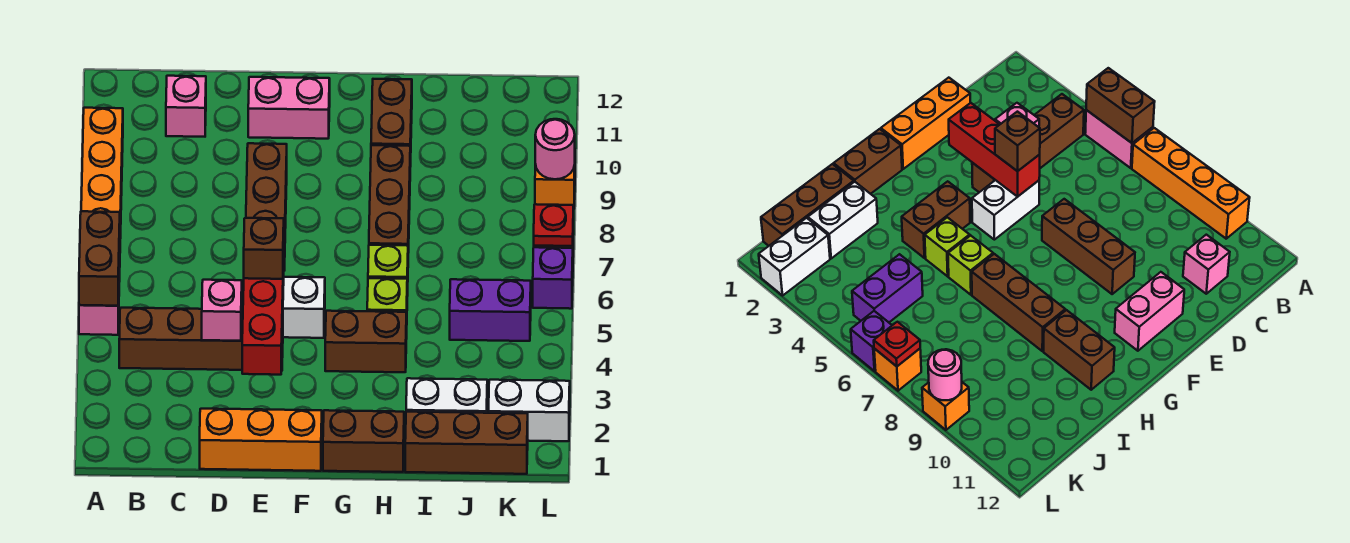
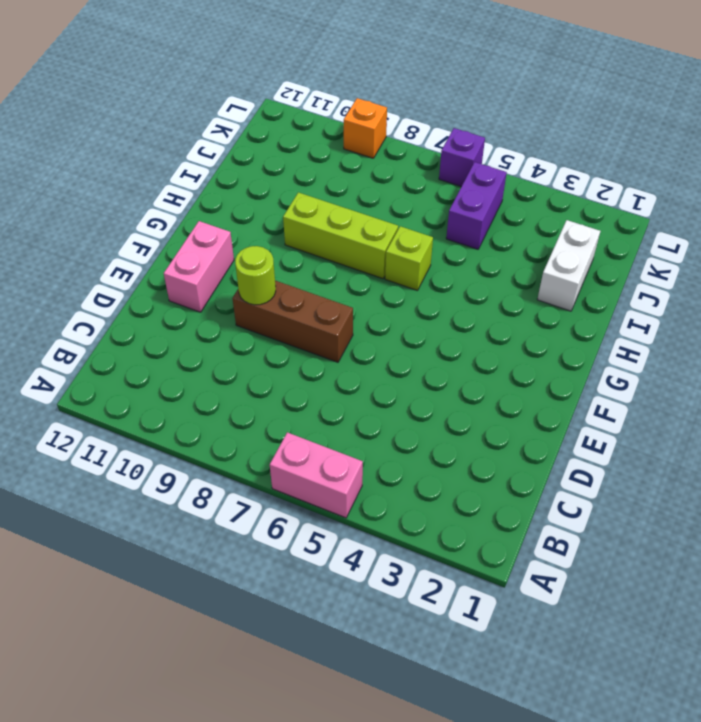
lime 1x1 round brick [235,246,276,305] -> none
lime 1x3 brick [283,192,398,279] -> brown 1x3 brick [369,145,410,253]
none -> orange 1x4 brick [81,108,123,239]
none -> brown 1x4 brick [119,308,283,370]
none -> pink 1x1 brick [166,76,206,137]

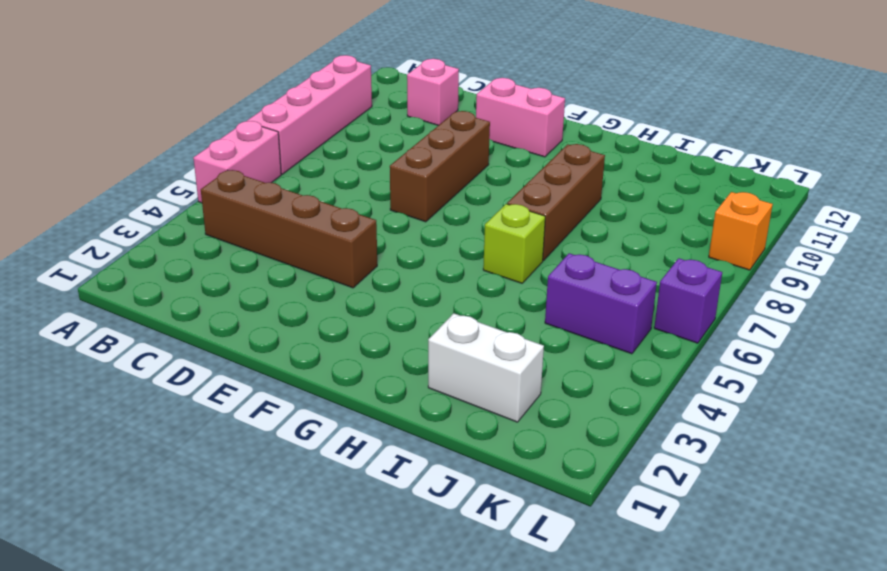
pink 1x4 brick [247,55,372,174] -> orange 1x4 brick [81,108,123,239]
none -> orange 1x3 brick [200,409,322,471]
none -> white 1x2 brick [283,277,325,338]
none -> brown 1x2 brick [323,410,404,472]

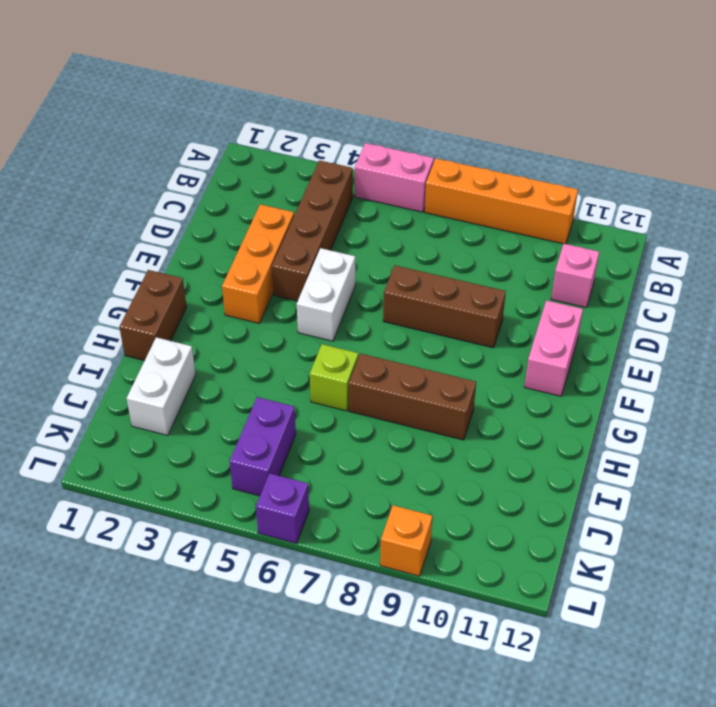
orange 1x3 brick [222,204,294,323] -> orange 1x3 brick moved to [200,409,322,471]
none -> brown 1x2 brick [325,311,406,372]
none -> lime 1x1 brick [367,278,407,339]
none -> brown 1x2 brick [371,79,412,167]

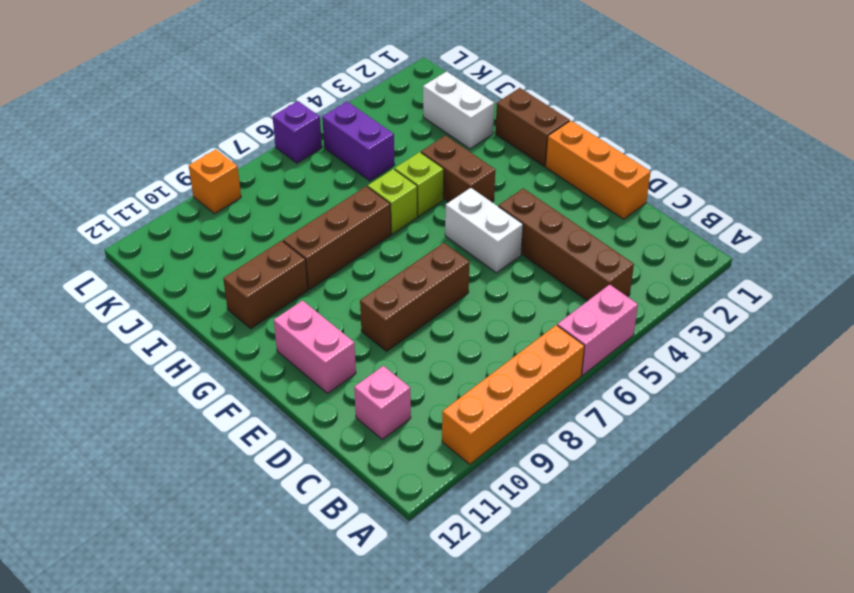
none -> brown 1x3 brick [405,412,528,474]
none -> white 1x2 brick [489,380,570,441]
none -> orange 1x1 brick [874,349,921,391]

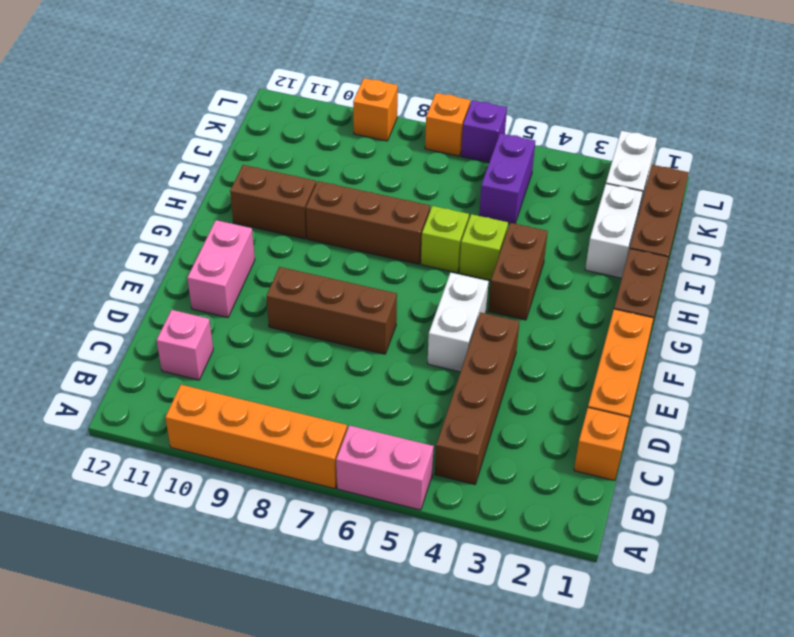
orange 1x1 brick [574,408,629,481] -> none
none -> brown 1x2 brick [79,211,120,306]
none -> pink 1x1 brick [202,280,242,341]
none -> red 1x3 brick [242,257,284,375]

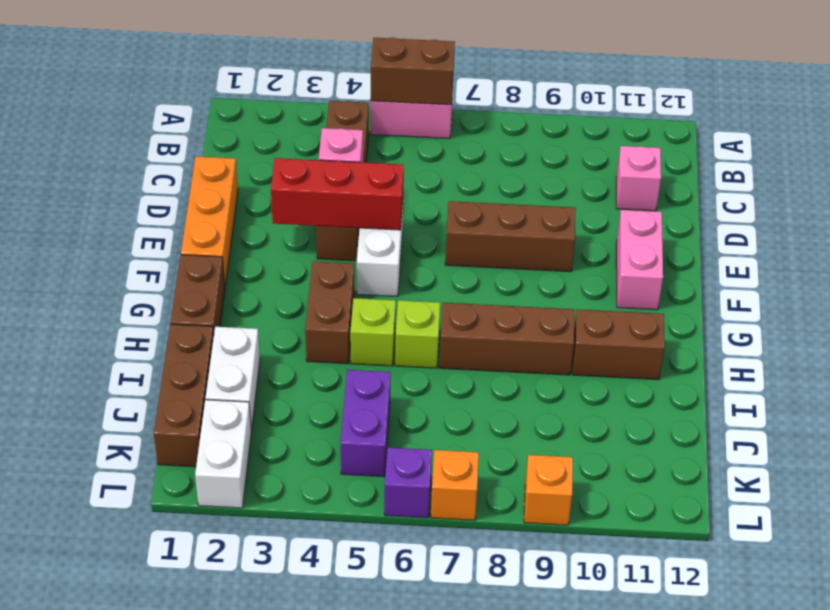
none -> orange 1x4 brick [81,108,123,239]
none -> red 1x1 plate [534,204,573,246]
none -> pink 1x1 round brick [535,119,575,179]

